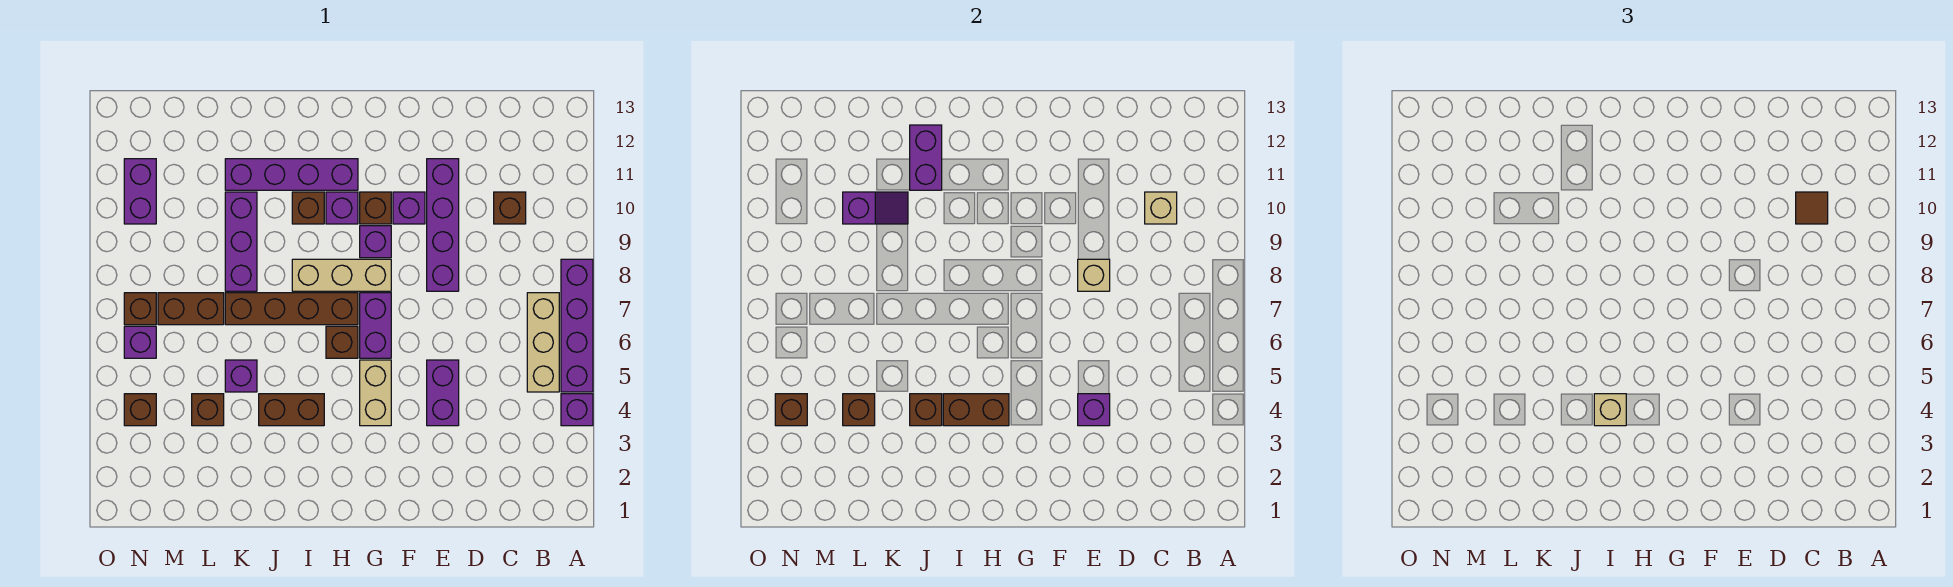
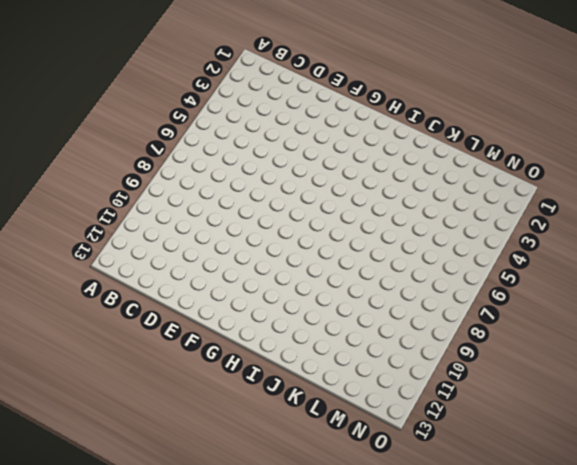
none -> purple 1x1 brick [561,394,593,426]
none -> purple 1x4 brick [561,259,593,392]
none -> tan 1x3 brick [527,293,559,392]
none -> brown 1x1 brick [494,192,526,224]

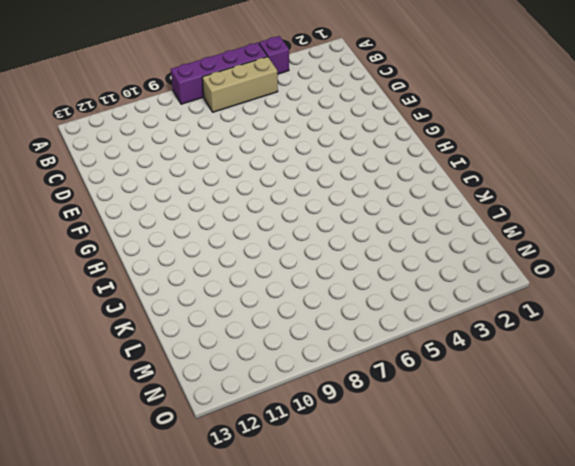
none -> brown 1x1 brick [494,192,526,224]
none -> purple 1x2 brick [427,360,459,426]
none -> purple 1x4 brick [427,159,459,291]
none -> purple 1x1 brick [393,192,425,224]

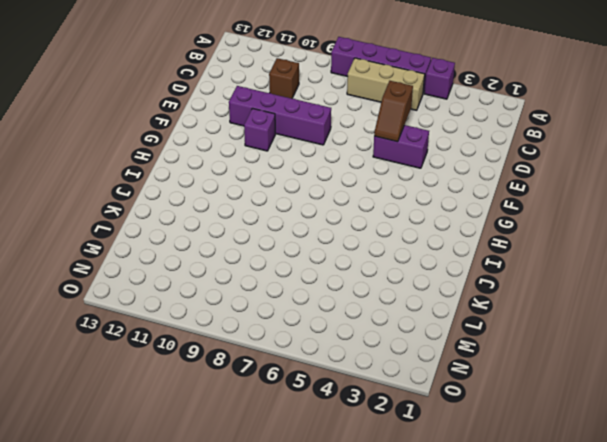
brown 1x2 slope [374,81,413,142] -> none
none -> tan 1x2 brick [360,360,391,426]
none -> purple 1x2 brick [360,293,391,358]
none -> tan 1x3 brick [292,259,391,291]
none -> purple 1x1 brick [360,226,391,258]

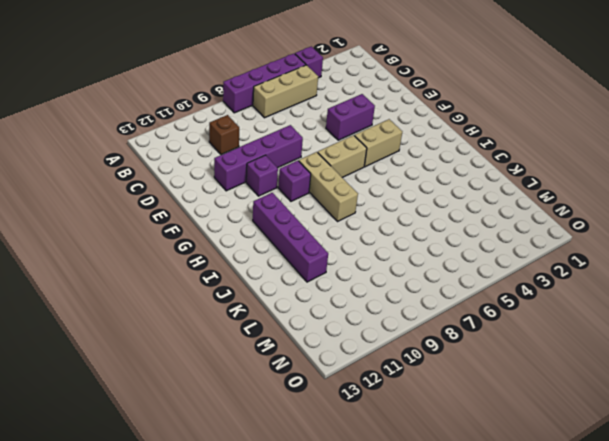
tan 1x2 brick [318,135,367,177] -> purple 1x2 brick [360,293,391,358]
none -> brown 1x1 brick [360,192,391,224]
none -> brown 1x1 brick [326,326,358,358]
none -> brown 1x4 brick [225,293,358,325]
none -> purple 1x1 brick [326,192,358,224]

